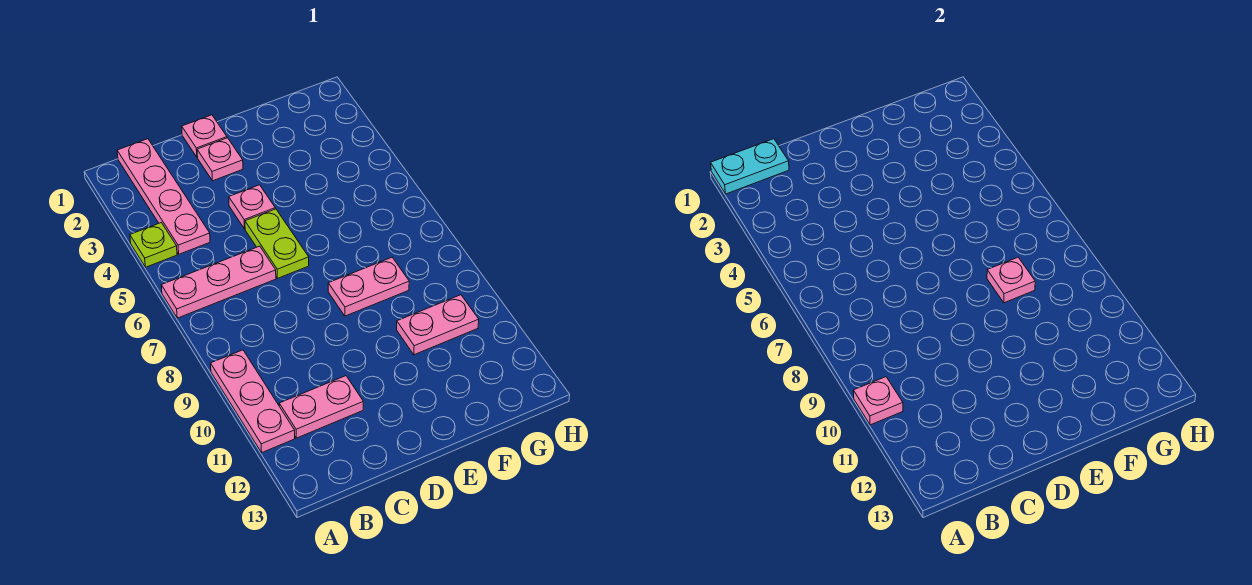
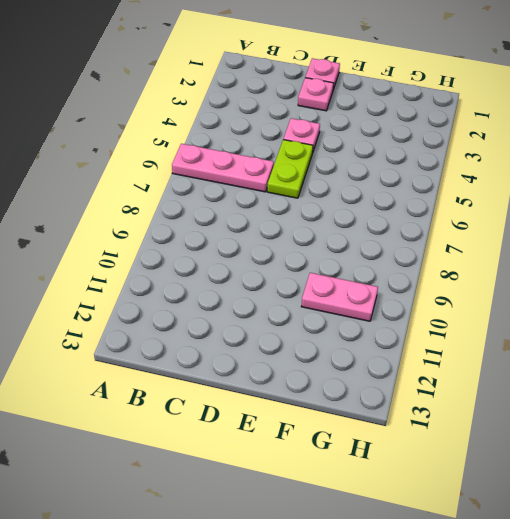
none -> lime 1x1 plate [130,223,177,267]
none -> pink 1x3 plate [211,350,295,452]
none -> pink 1x4 plate [117,139,210,254]

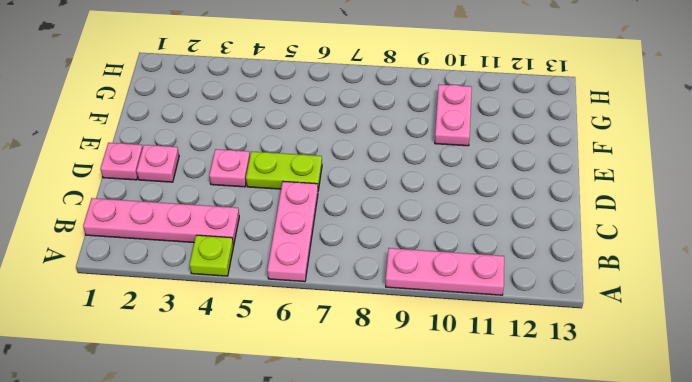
none -> pink 1x2 plate [279,376,363,438]
none -> pink 1x2 plate [328,257,409,316]
none -> cyan 1x2 plate [711,139,789,194]

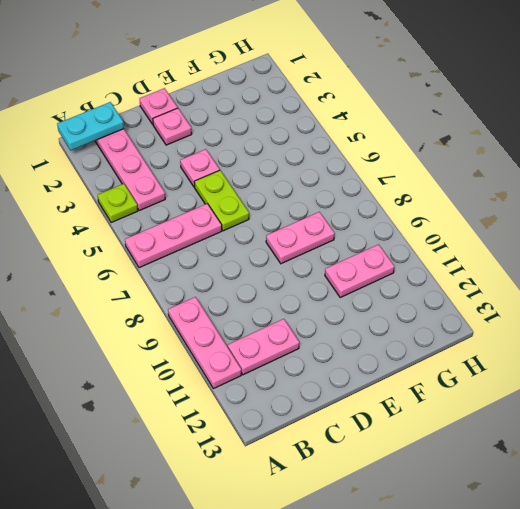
none -> pink 1x1 plate [853,377,903,425]
none -> pink 1x1 plate [987,257,1035,303]

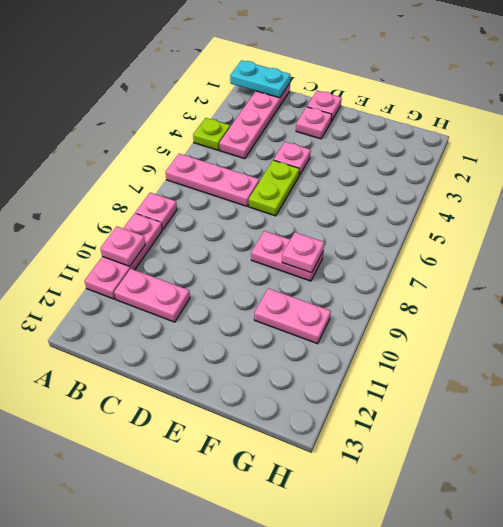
pink 1x1 plate [135,193,177,230] -> none

